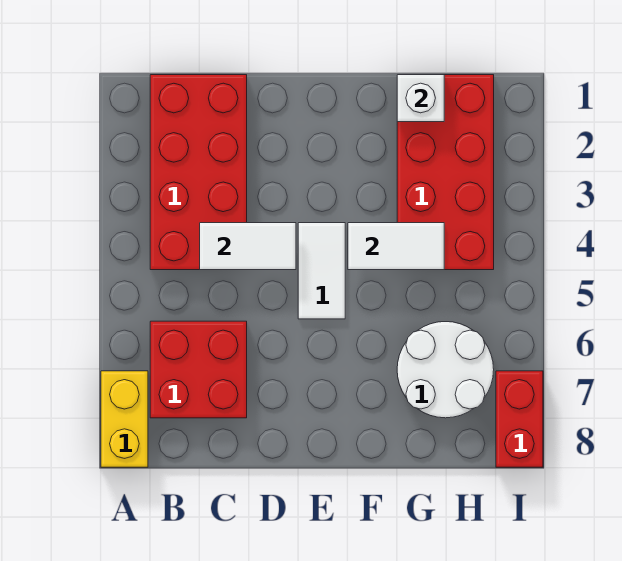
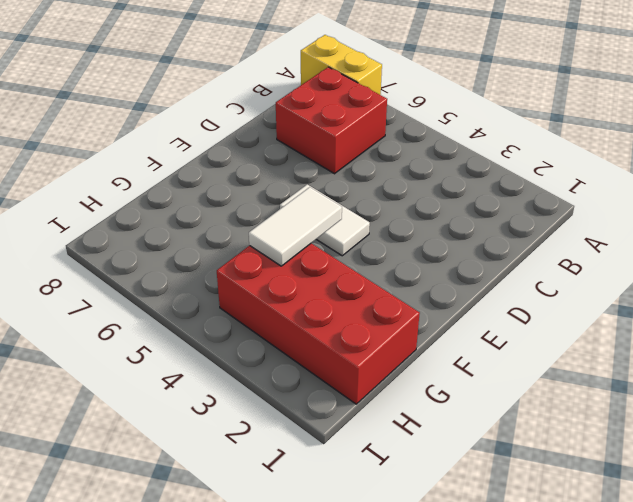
none -> red 2x4 brick [150,75,247,270]
none -> white 2x2 round brick [397,322,494,418]

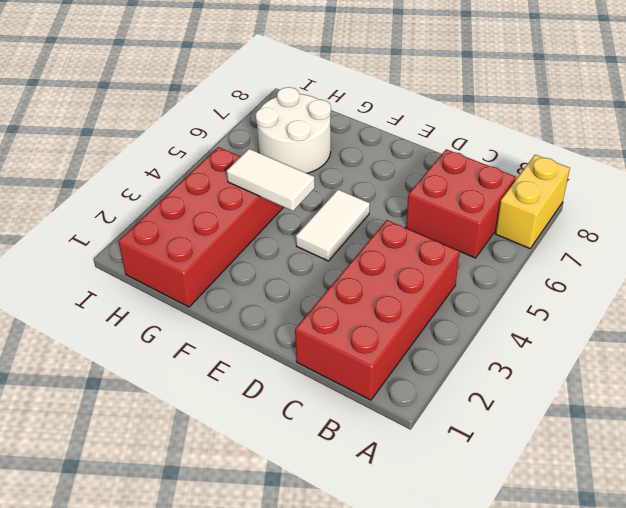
none -> red 1x2 brick [496,371,543,467]
none -> white 1x2 tile [200,223,296,270]

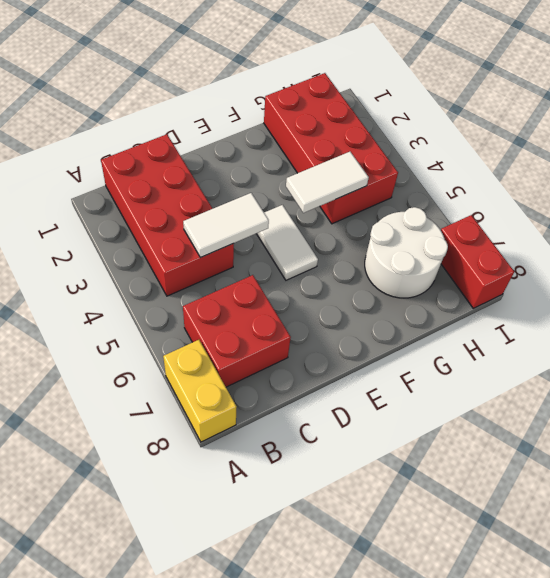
none -> white 1x1 brick [397,75,444,122]

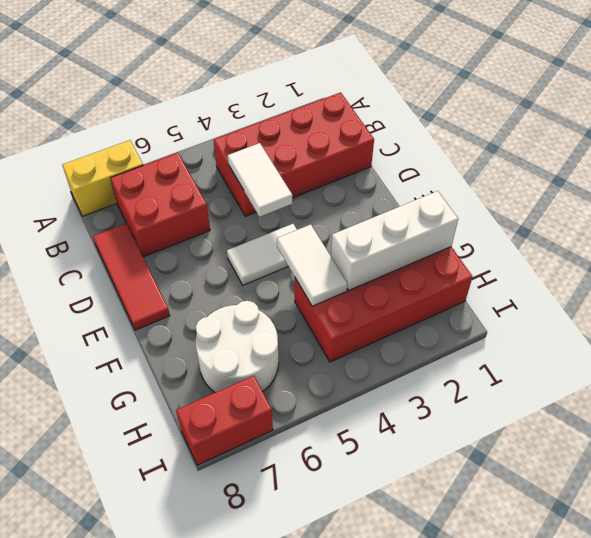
red 1x3 tile [93,223,170,330] -> none
white 1x3 brick [331,191,458,290] -> white 1x1 brick [397,75,444,122]

